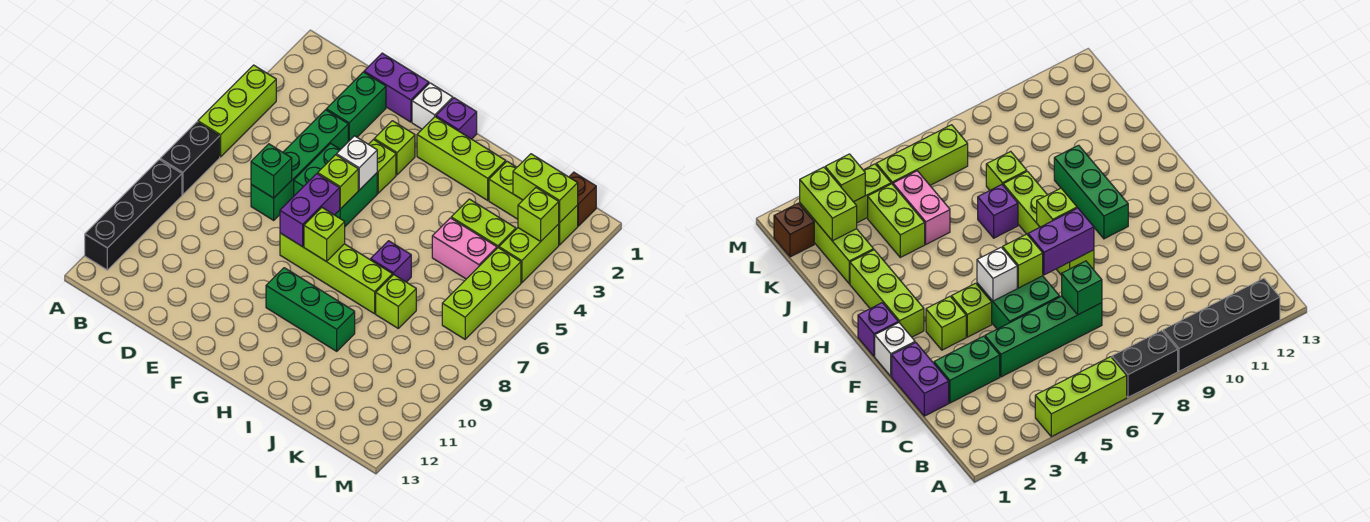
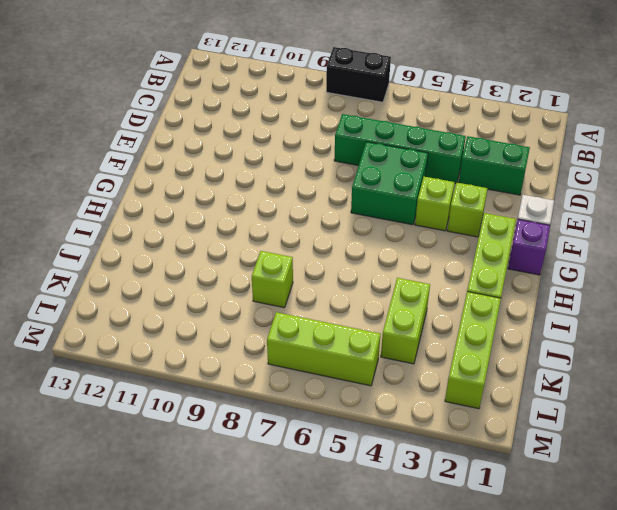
none -> lime 1x3 brick [198,65,276,157]
none -> black 1x4 brick [85,160,182,270]
none -> purple 1x2 brick [364,53,429,122]

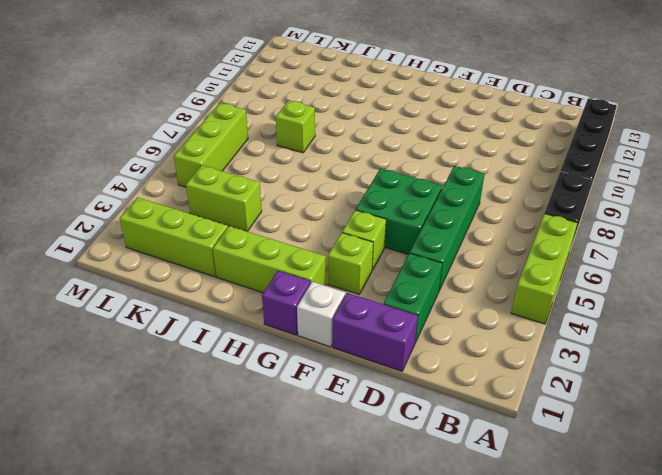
none -> lime 1x4 brick [280,233,392,314]
none -> green 1x3 brick [266,268,355,351]
none -> purple 1x1 brick [371,241,411,282]

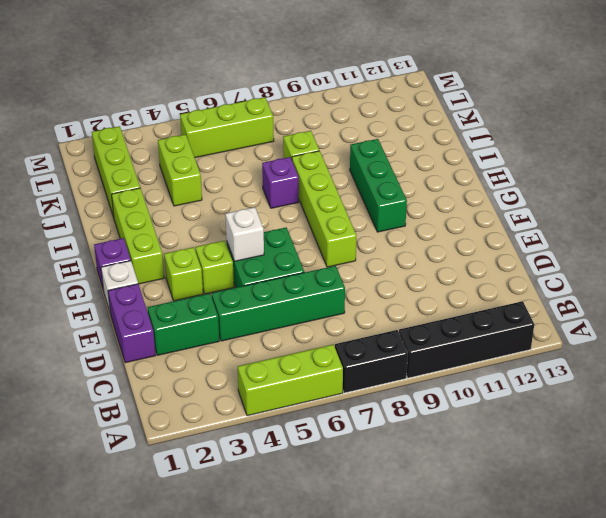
none -> pink 1x2 brick [432,218,497,279]
none -> brown 1x1 brick [569,172,596,226]
none -> lime 1x2 brick [499,224,559,283]

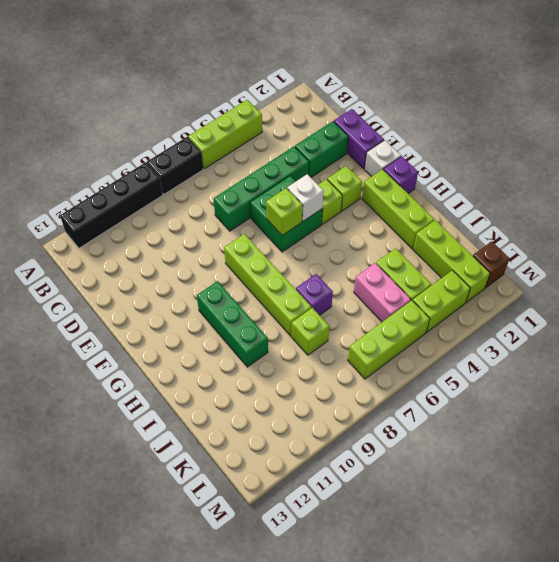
none -> green 1x1 brick [251,144,292,198]
none -> purple 1x2 brick [280,174,340,247]
none -> lime 1x1 brick [304,208,345,262]

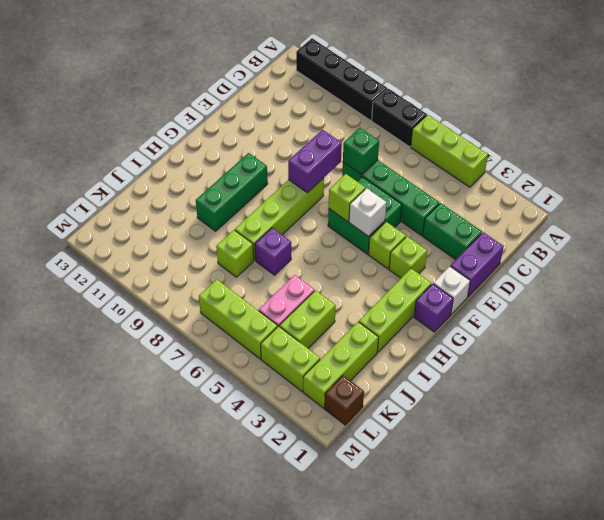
purple 1x2 brick [288,130,342,193] -> purple 1x2 brick turned to [280,174,340,247]
none -> lime 1x1 brick [304,208,345,262]
none -> lime 1x2 brick [513,154,578,223]
none -> lime 1x1 brick [518,188,559,242]

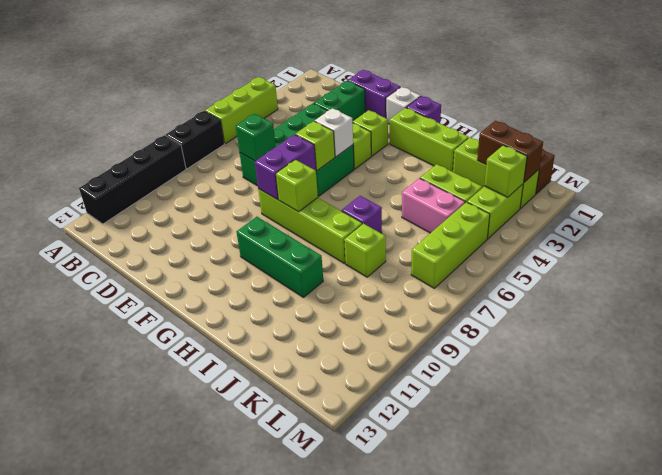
brown 1x2 brick [477,121,543,182] -> lime 1x2 brick [513,154,578,223]

